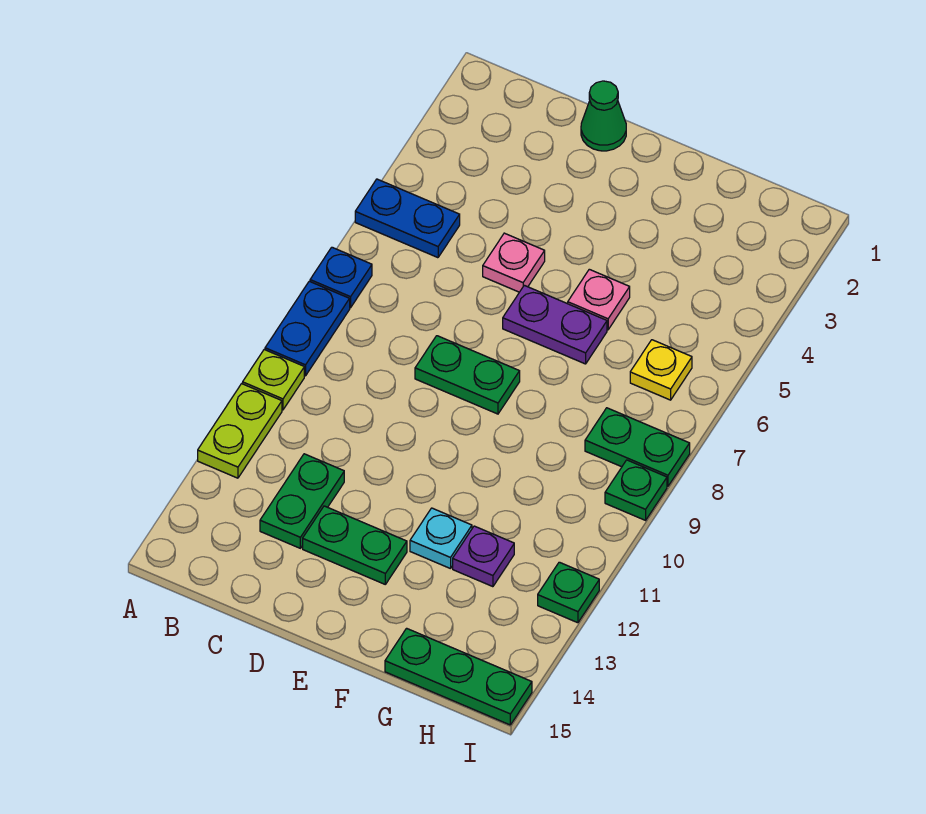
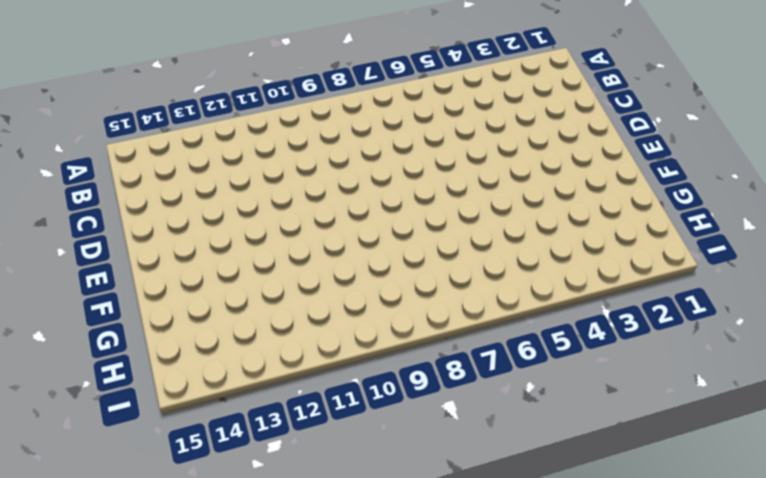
none -> blue 1x2 plate [355,179,460,258]
none -> blue 1x1 plate [310,247,372,308]
none -> blue 1x2 plate [265,281,350,376]

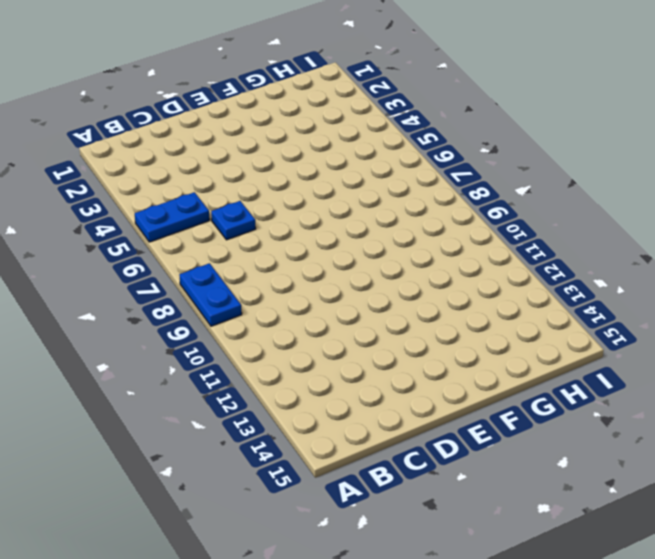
blue 1x1 plate [211,201,256,240] -> blue 1x1 plate moved to [310,247,372,308]
none -> lime 1x1 plate [243,350,304,410]
none -> lime 1x2 plate [198,384,282,478]
none -> green 1x2 plate [260,454,344,548]

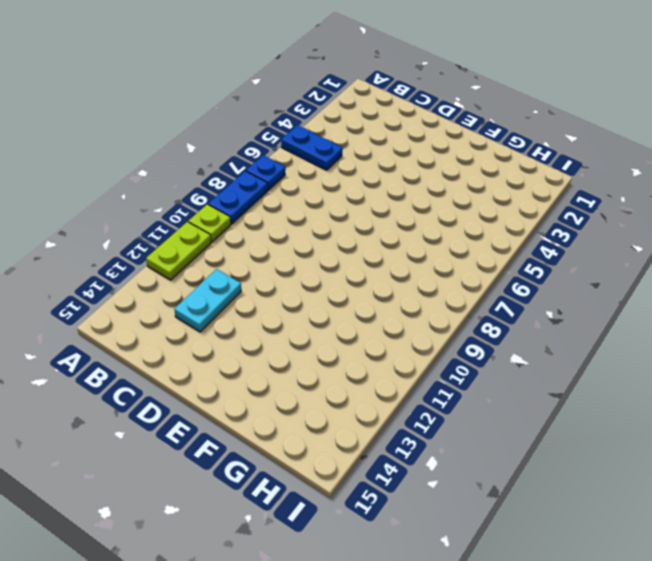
cyan 1x2 plate [174,269,241,332] -> green 1x2 plate [260,454,344,548]
none -> green 1x1 cone [581,81,626,151]
none -> pink 1x1 plate [483,233,545,292]
none -> green 1x2 plate [415,336,520,414]

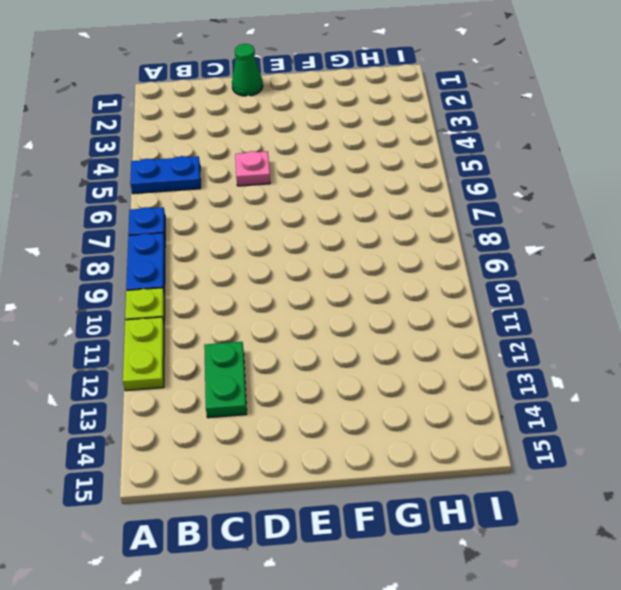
none -> green 1x2 plate [415,336,520,414]
none -> green 1x2 plate [303,506,407,584]
none -> purple 1x2 plate [503,285,607,364]

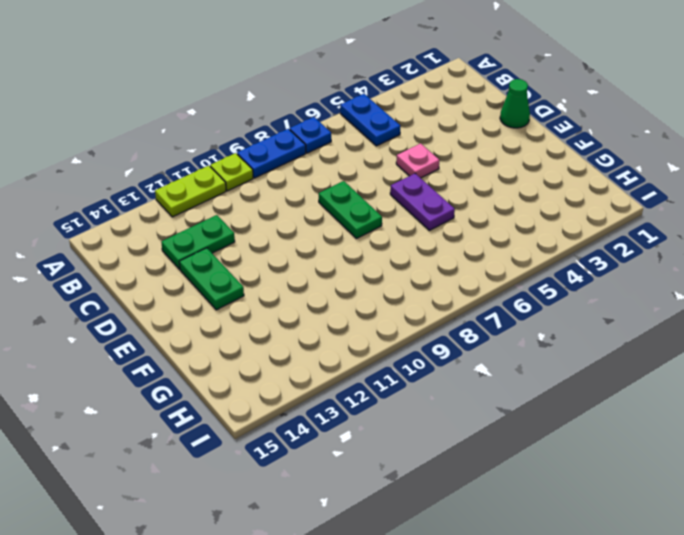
none -> pink 1x1 plate [568,269,630,330]
none -> cyan 1x1 plate [410,508,472,569]
none -> purple 1x1 plate [453,526,514,587]

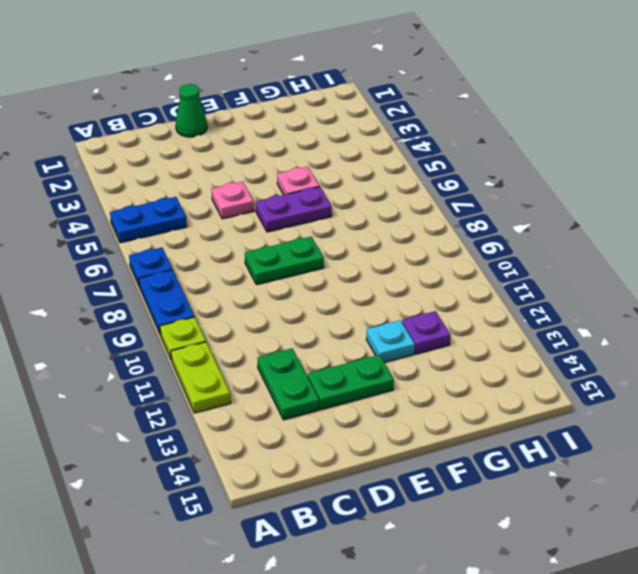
none -> green 1x3 plate [385,628,532,725]
none -> yellow 1x1 plate [630,340,692,400]
none -> green 1x2 plate [585,408,690,486]

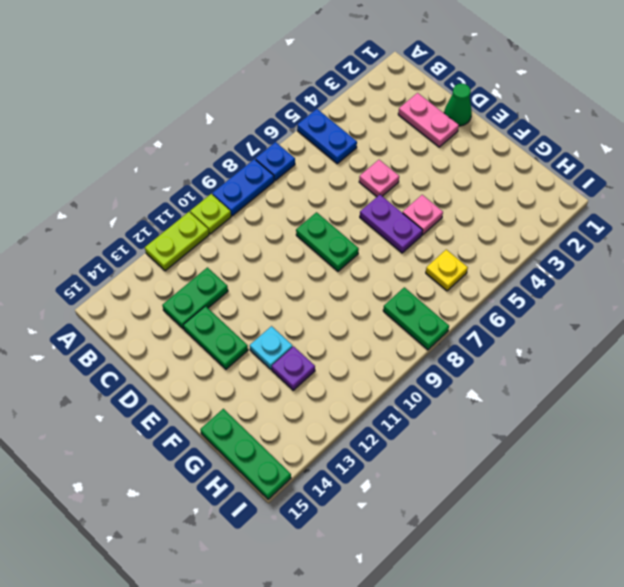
pink 1x2 plate [398,93,459,147] -> none
none -> green 1x1 plate [605,460,667,520]
none -> green 1x1 plate [538,562,599,623]

